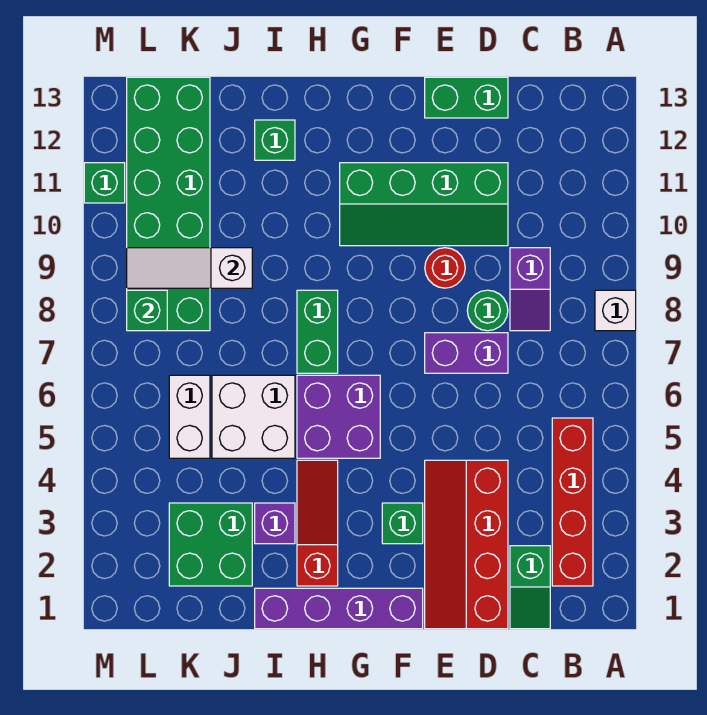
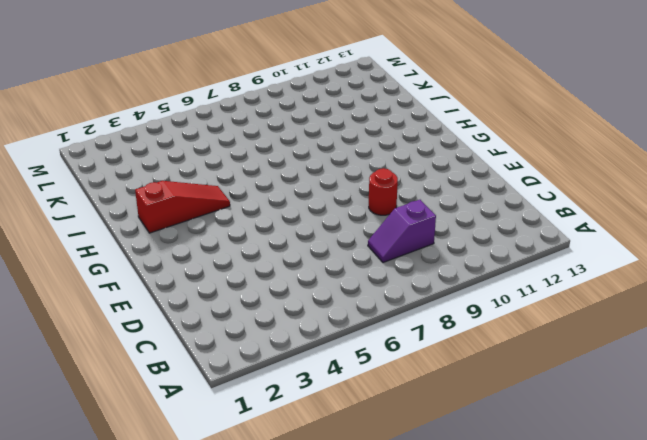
none -> white 1x1 brick [595,290,636,331]
none -> red 1x4 brick [552,418,593,586]
none -> green 1x2 slope [510,546,550,629]

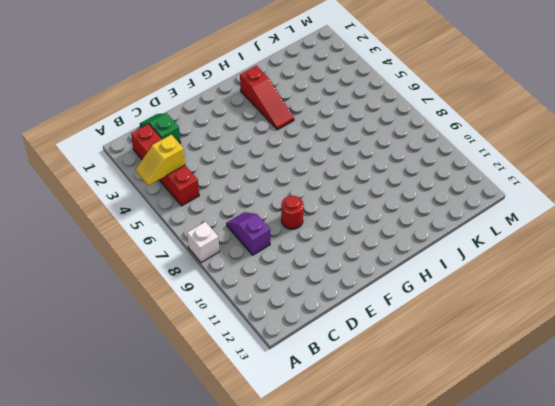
yellow 1x2 slope [136,135,185,186] -> none
none -> red 2x4 slope [425,460,508,629]
none -> purple 1x2 brick [425,333,508,373]
none -> green 1x1 round brick [467,290,508,331]

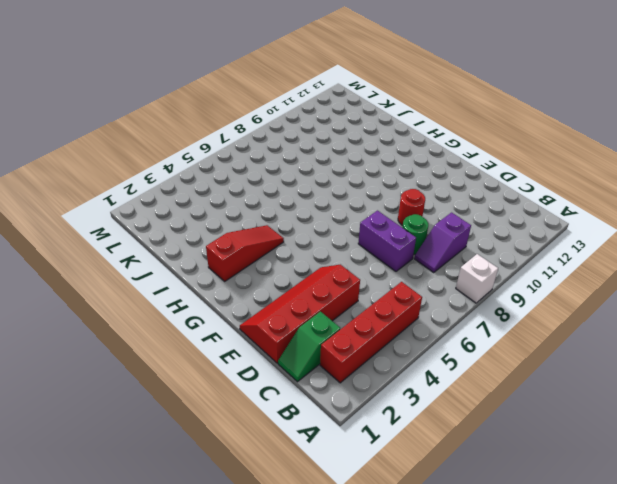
none -> green 2x4 slope [340,163,508,246]
none -> green 1x2 brick [425,77,508,118]
none -> purple 1x4 brick [255,588,423,629]

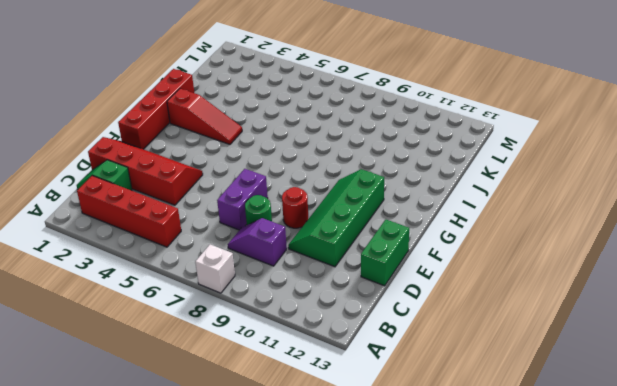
red 1x4 brick [118,69,194,149] -> purple 1x4 brick [255,588,423,629]
none -> green 1x1 brick [382,503,423,544]
none -> purple 2x2 brick [297,375,380,458]
none -> green 1x2 brick [297,290,338,373]

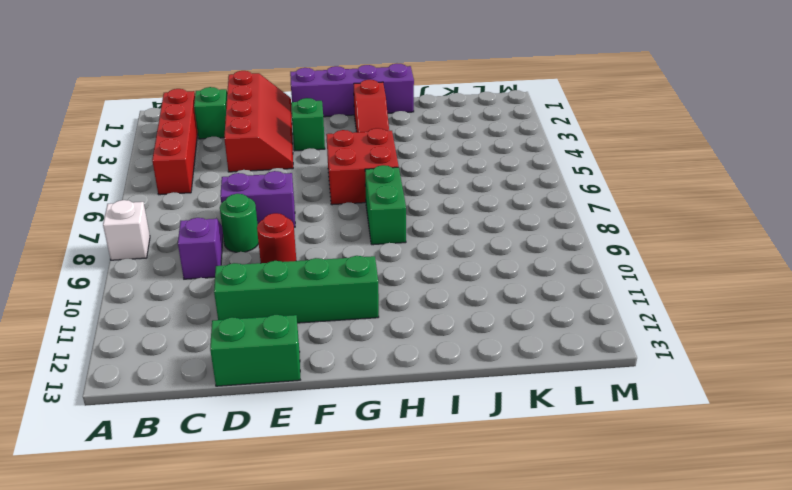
red 2x2 brick [326,128,399,205] -> purple 2x2 brick [297,375,380,458]
none -> purple 1x1 brick [255,503,295,544]
none -> white 2x2 brick [212,375,295,458]
none -> green 1x1 brick [255,120,295,160]

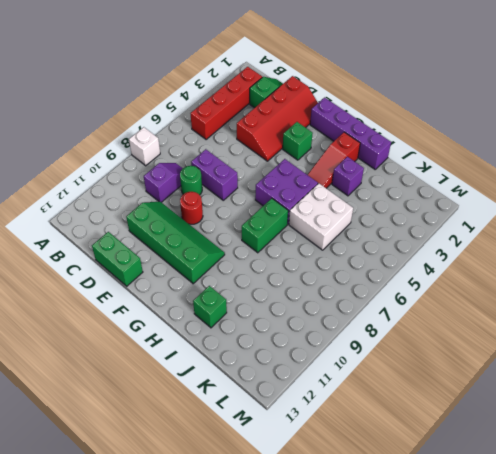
none -> green 2x2 brick [169,503,252,586]
none -> white 1x2 brick [169,375,210,458]
none -> green 2x6 brick [127,77,210,331]

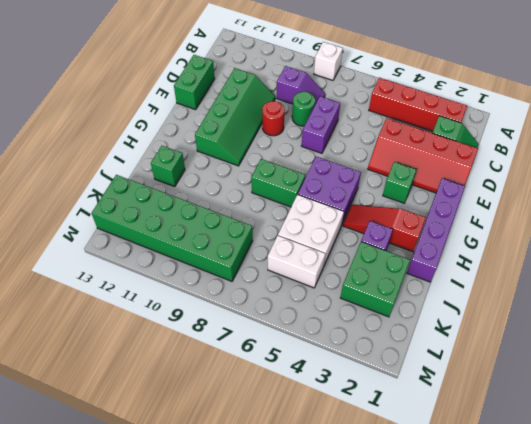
none -> green 1x1 brick [84,163,125,203]
none -> white 1x3 slope [127,248,252,288]
none -> green 1x1 brick [127,290,167,331]

